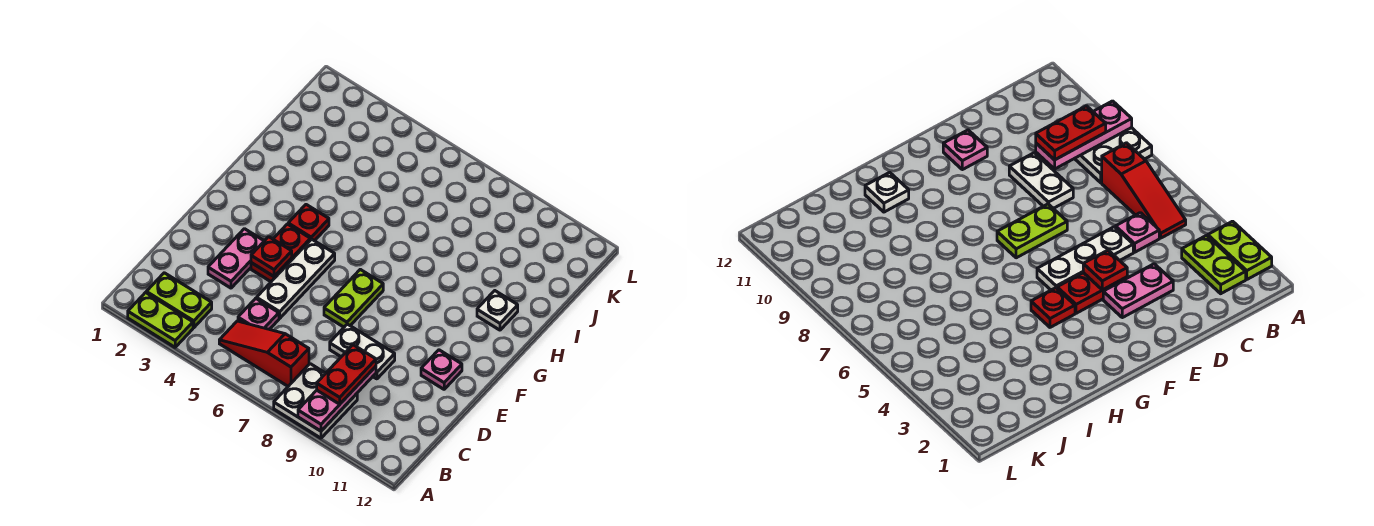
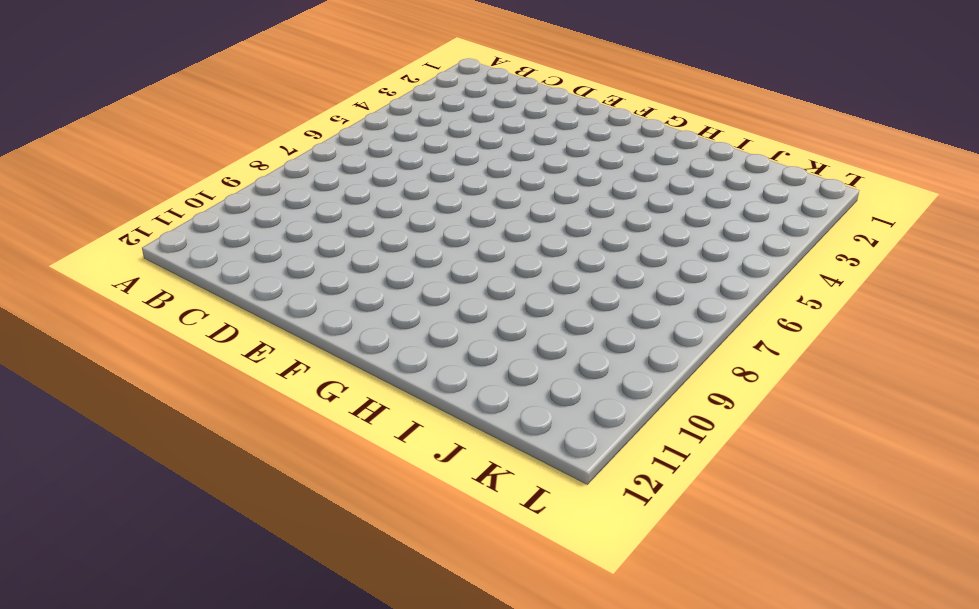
none -> lime 1x2 plate [128,293,193,347]
none -> white 2x2 plate [274,364,357,438]
none -> lime 1x2 plate [146,273,212,328]

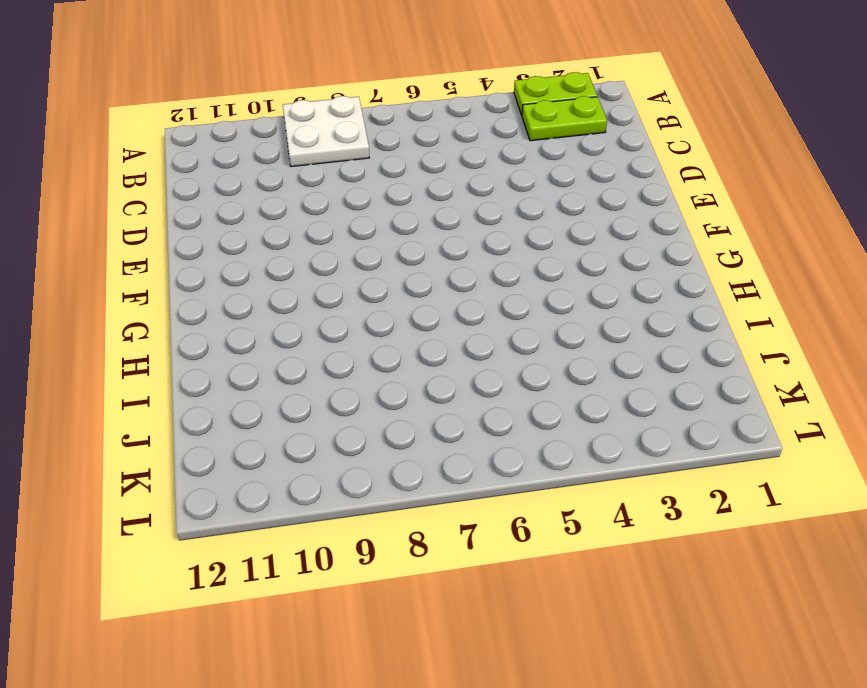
none -> red 1x3 slope [219,321,309,386]
none -> pink 1x1 plate [238,299,279,330]
none -> pink 1x2 plate [208,229,264,288]

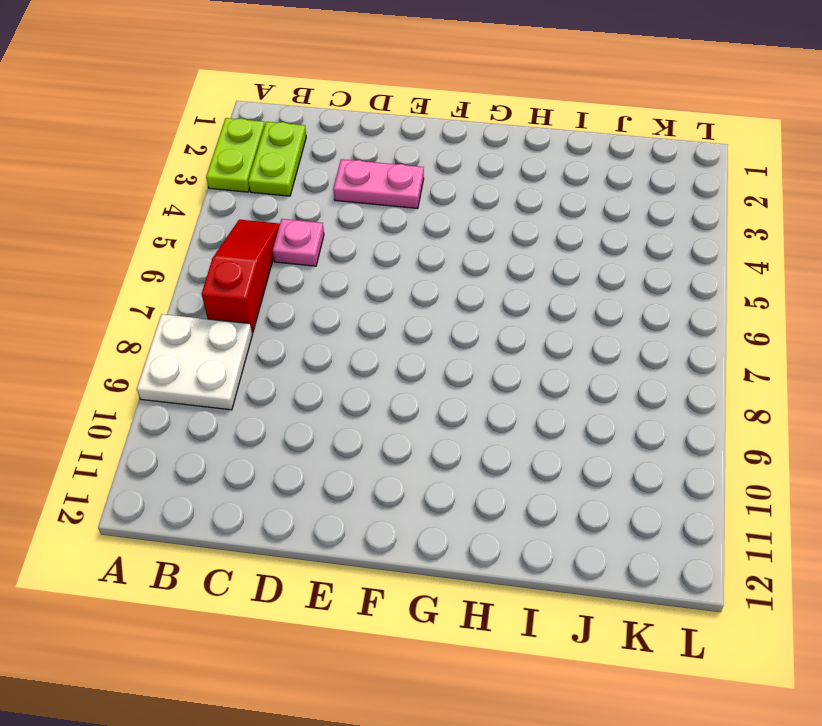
none -> white 1x3 plate [257,239,335,318]
none -> white 1x2 plate [330,324,395,379]
none -> red 1x2 plate [251,224,310,282]

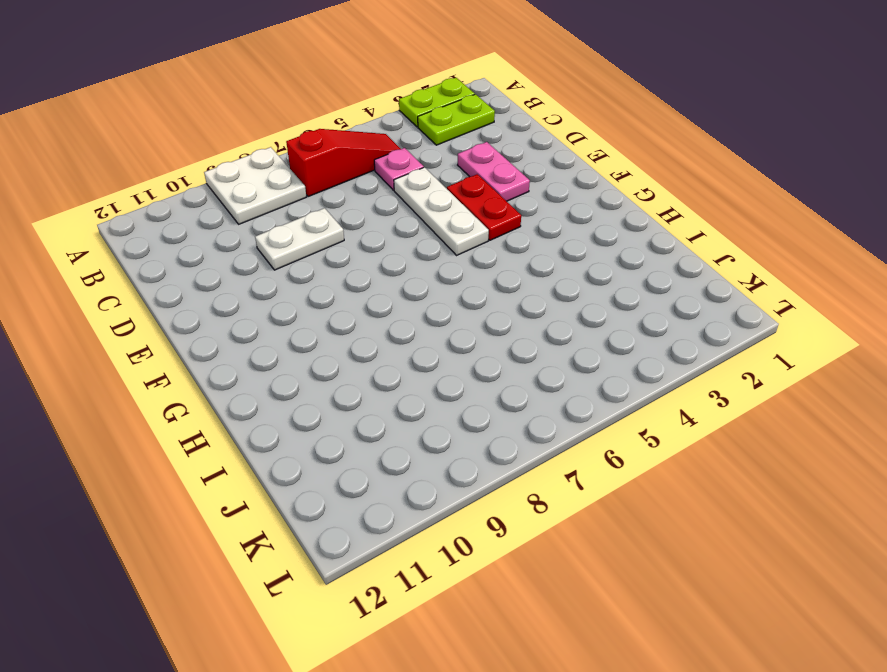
none -> lime 1x2 plate [324,269,383,327]
none -> pink 1x1 plate [421,350,462,389]
none -> red 1x1 plate [288,205,329,241]

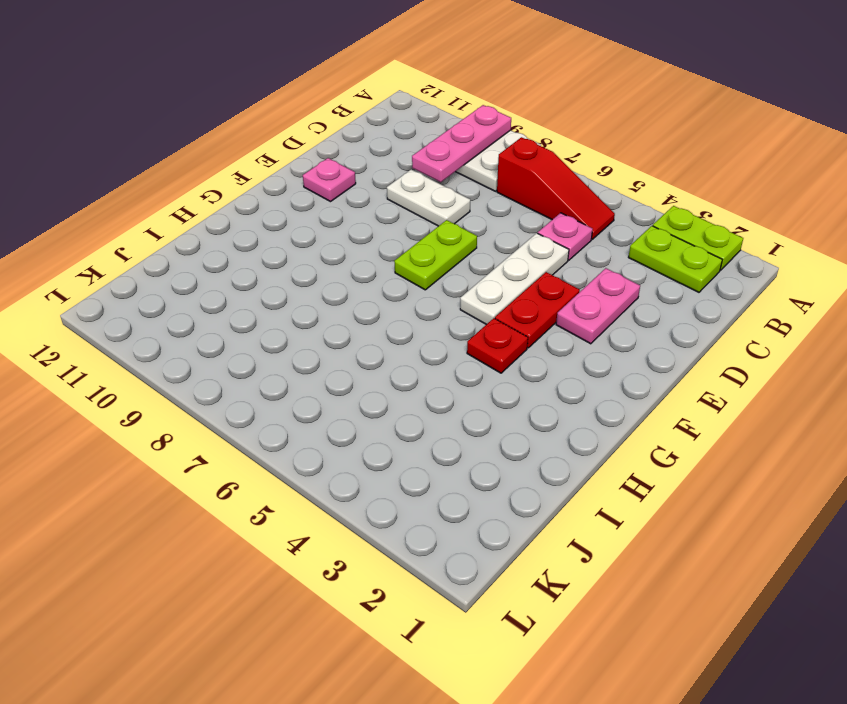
none -> white 1x1 plate [477,291,518,330]
none -> red 1x1 plate [251,237,292,276]
none -> red 1x2 plate [317,345,376,404]

